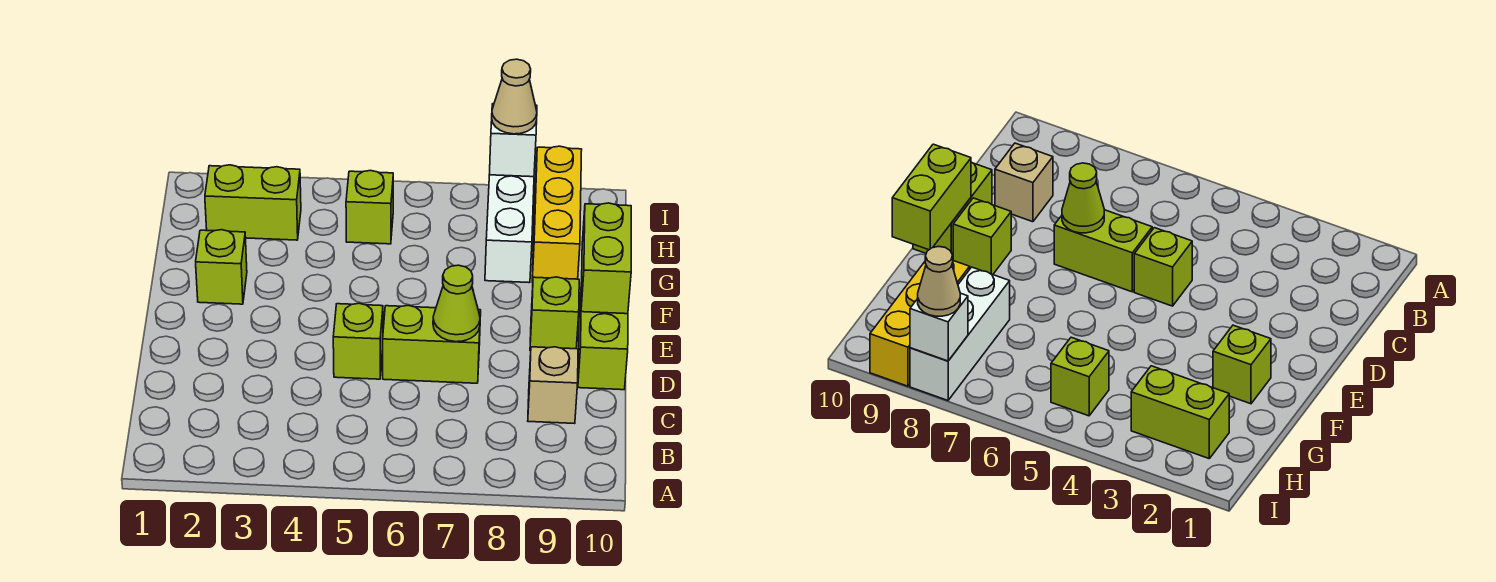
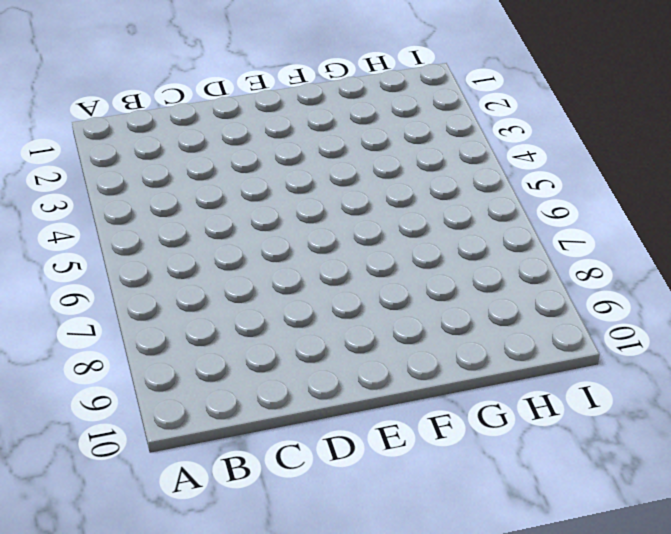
none -> tan 1x1 brick [528,347,578,424]
none -> lime 1x1 brick [333,303,383,379]
none -> lime 1x2 brick [383,306,481,383]

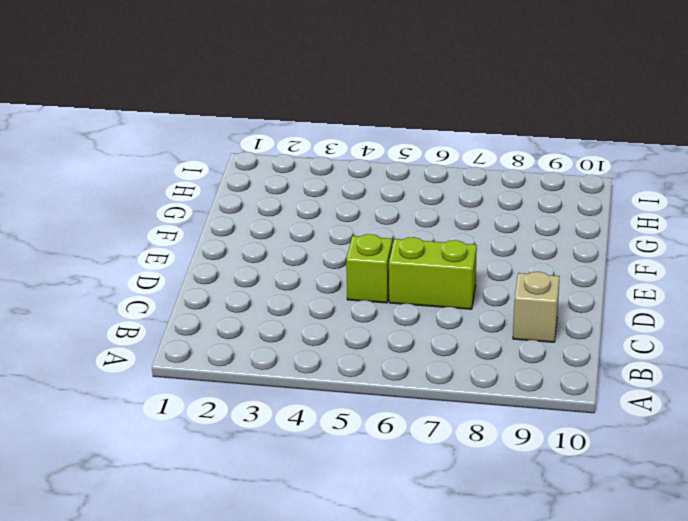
none -> lime 1x2 brick [578,282,628,390]
none -> lime 1x1 brick [530,277,579,351]
none -> lime 1x1 brick [196,230,247,304]

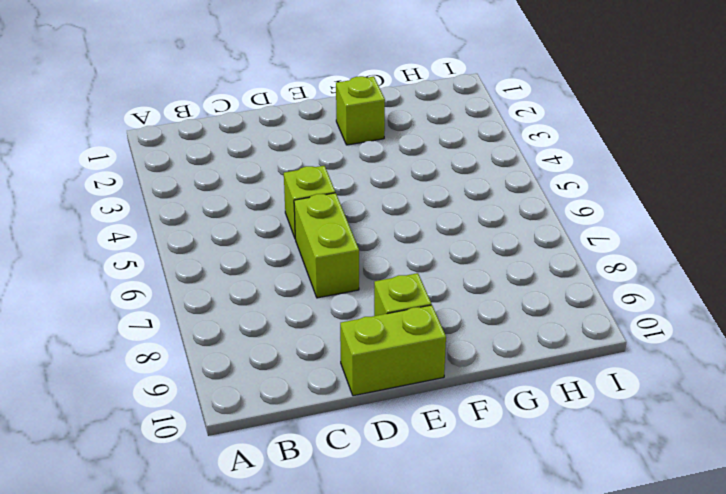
none -> tan 1x1 brick [528,347,578,424]
none -> white 1x3 brick [485,175,534,283]
none -> yellow 1x3 brick [532,146,582,282]

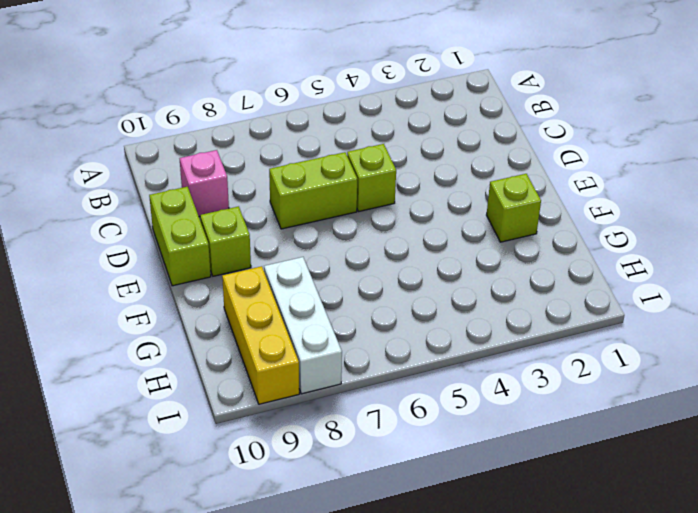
pink 1x1 brick [179,150,229,217] -> tan 1x1 brick [528,347,578,424]
none -> lime 1x2 brick [205,165,301,240]
none -> lime 1x1 brick [346,170,393,244]
none -> lime 1x1 cone [433,265,480,342]

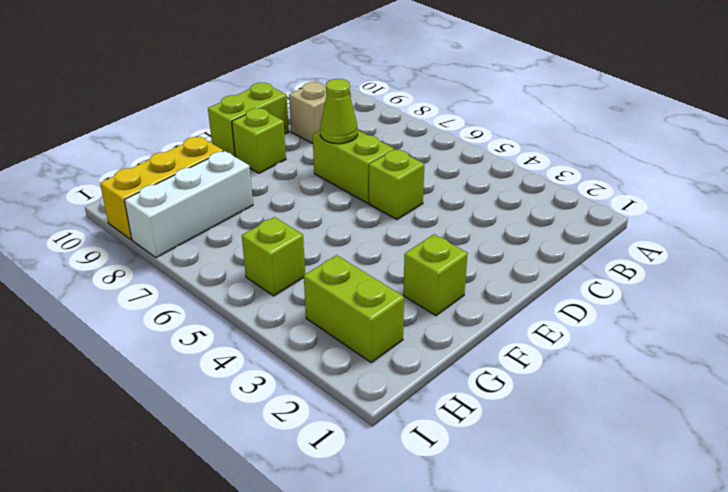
none -> lime 1x2 brick [581,203,631,314]
none -> white 1x1 brick [489,104,537,177]
none -> tan 1x1 cone [492,59,537,134]

